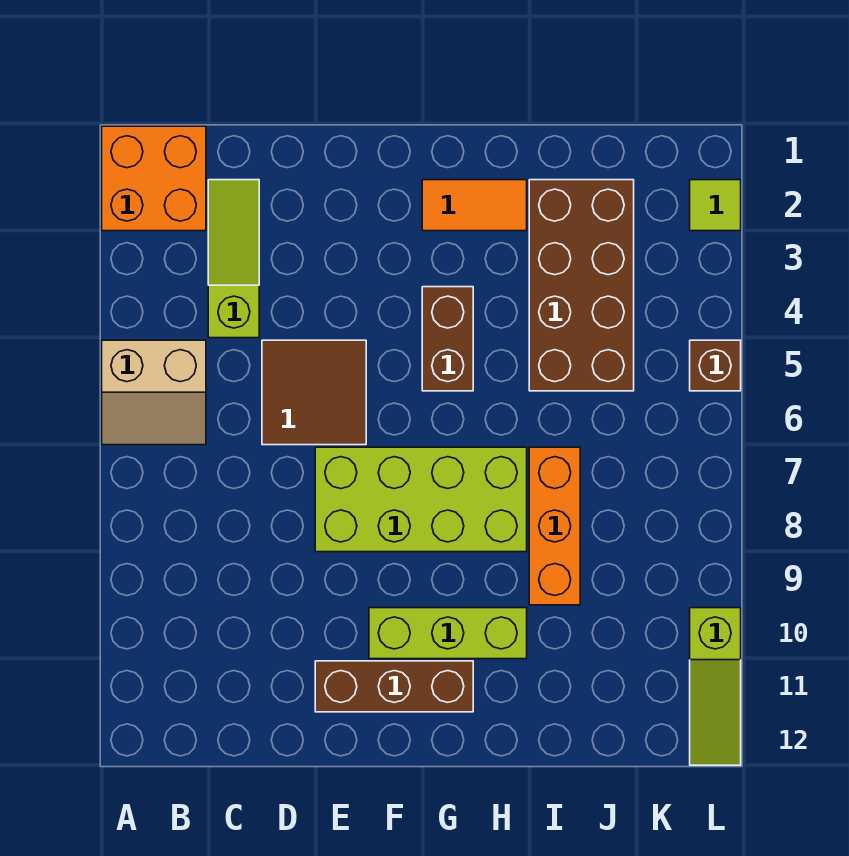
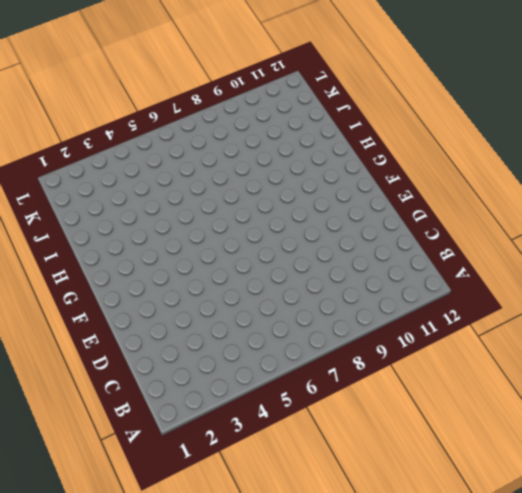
none -> orange 2x2 brick [102,126,206,231]
none -> tan 2x2 slope [102,340,206,445]
none -> lime 1x3 slope [208,180,259,338]

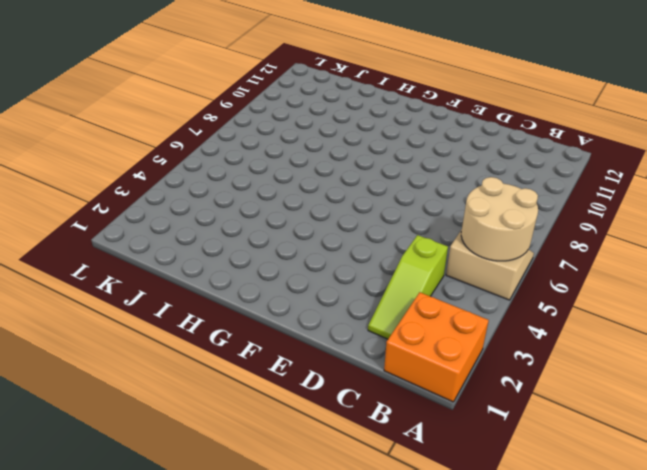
tan 2x2 round brick [461,177,538,261] -> none
none -> brown 2x2 tile [262,340,366,445]
none -> lime 2x4 brick [315,447,527,552]
none -> brown 1x3 brick [315,661,473,712]

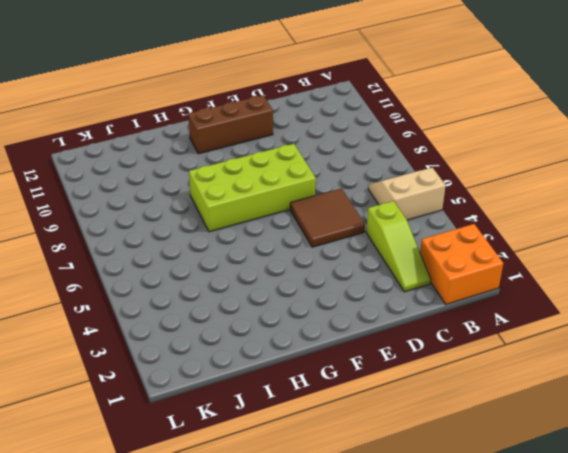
none -> lime 1x3 brick [369,608,527,659]
none -> orange 1x2 tile [422,180,527,231]
none -> brown 1x2 brick [422,287,473,391]

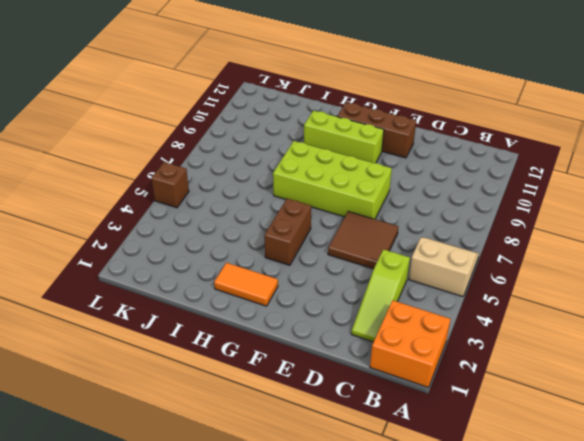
none -> brown 2x4 brick [529,180,634,391]
none -> orange 1x3 brick [529,447,580,605]
none -> lime 1x1 tile [690,180,741,231]

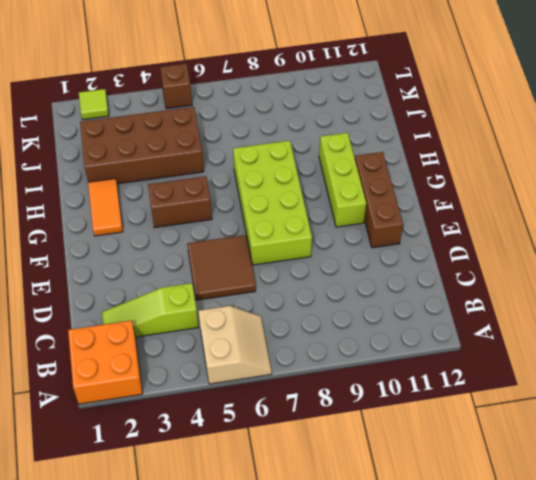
none -> orange 1x3 brick [529,447,580,605]
none -> lime 1x3 slope [690,608,741,765]

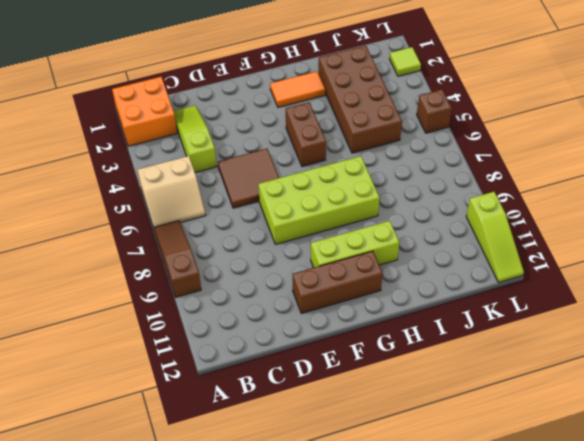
brown 1x3 slope [154,221,201,297] -> none
none -> orange 1x3 brick [529,447,580,605]

